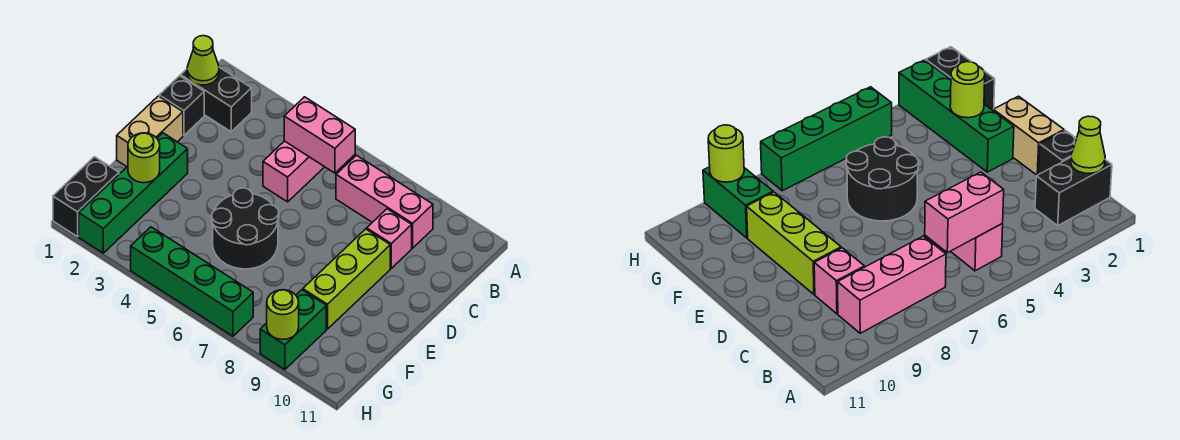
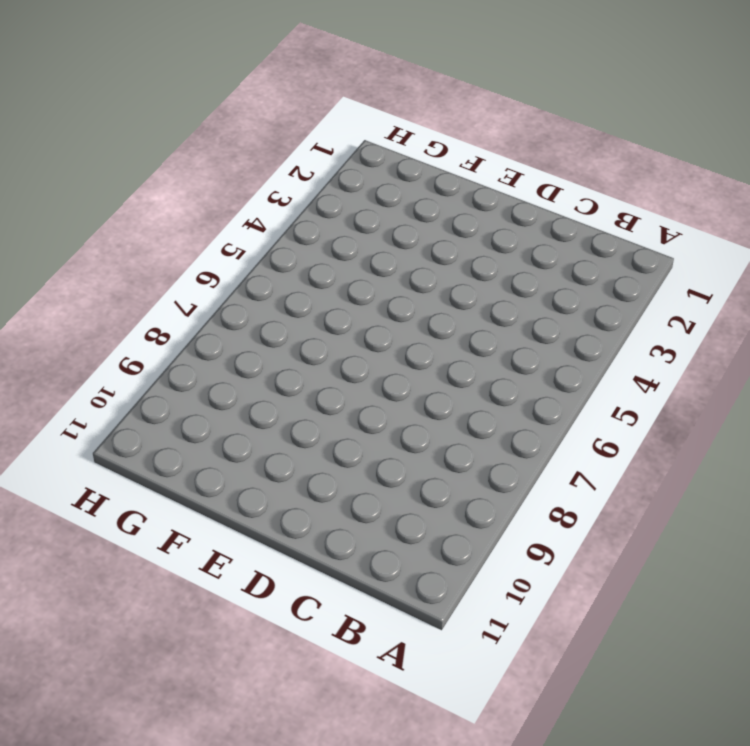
none -> black 1x2 brick [181,67,252,132]
none -> pink 1x2 brick [263,141,324,202]
none -> pink 1x3 brick [336,155,433,248]

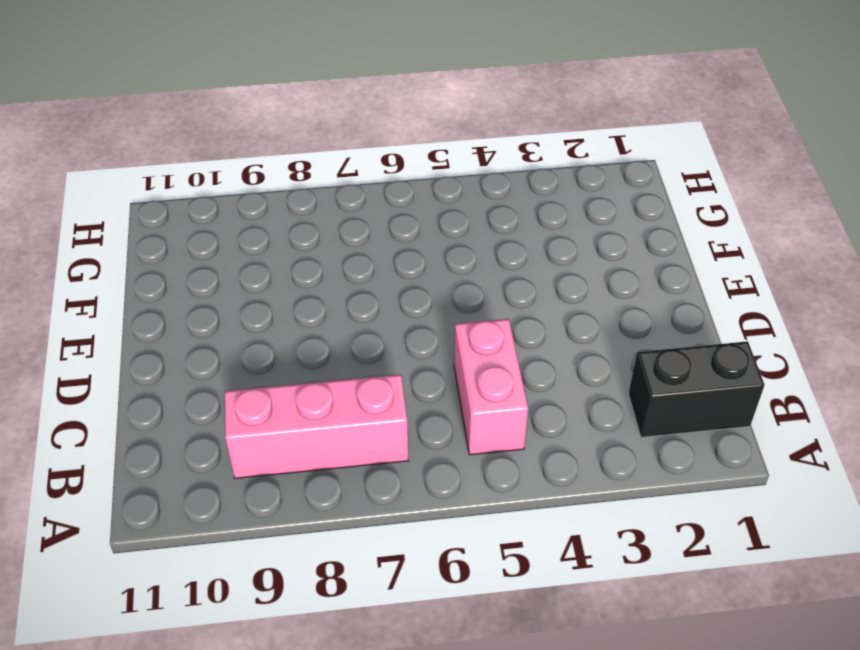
none -> black 1x1 brick [159,76,204,135]
none -> pink 1x1 brick [367,209,412,268]
none -> tan 1x2 brick [117,96,183,167]

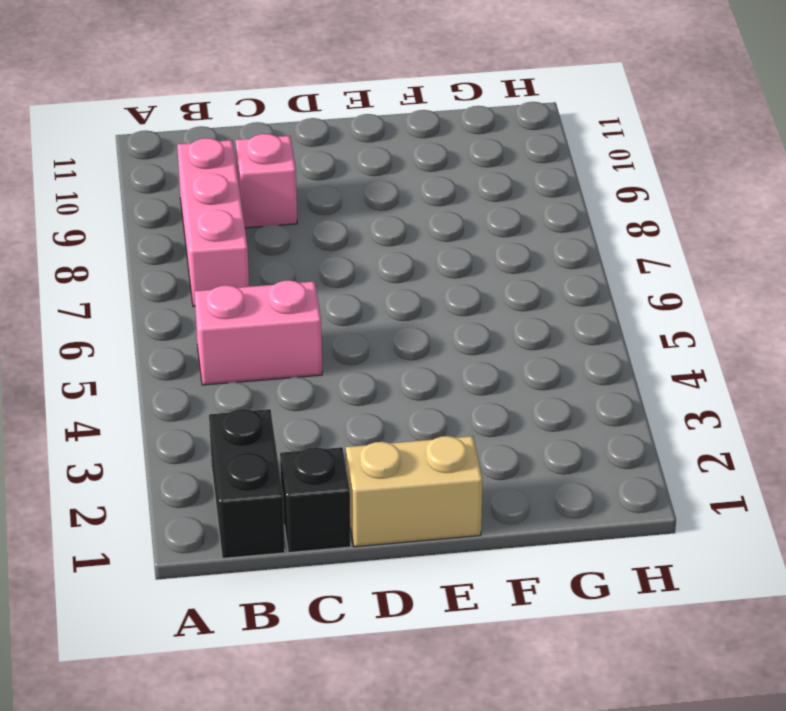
none -> lime 1x3 brick [303,229,390,329]
none -> green 1x4 brick [79,133,188,253]
none -> black 2x2 round brick [212,188,279,269]

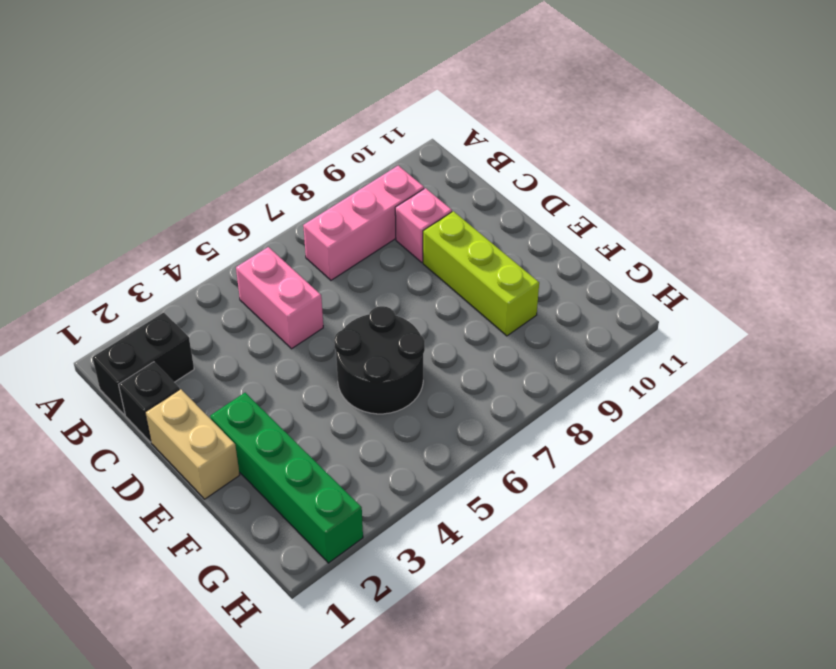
none -> black 1x2 brick [53,157,119,237]
none -> green 1x2 brick [260,290,326,370]
none -> green 1x4 brick [131,227,253,336]

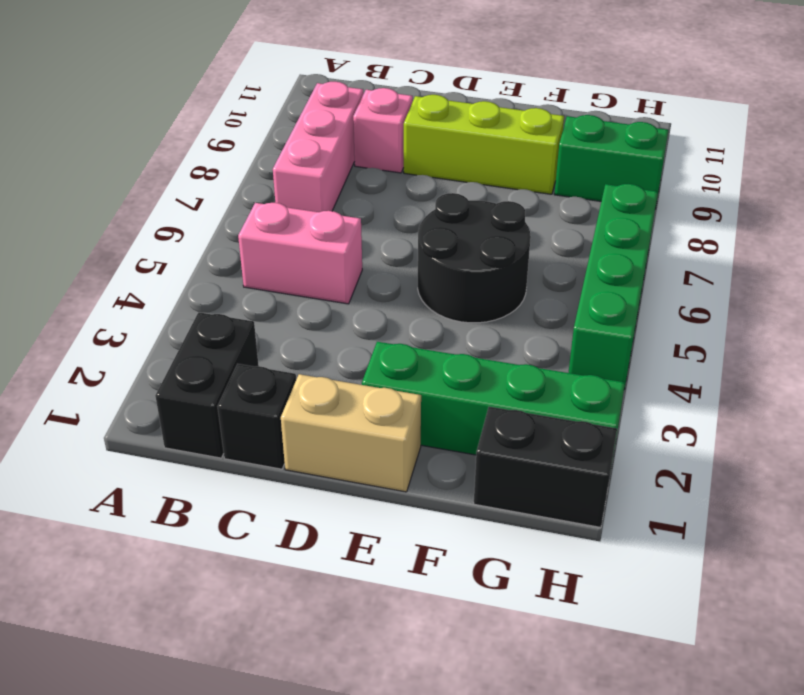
none -> lime 1x1 cone [187,36,219,85]
none -> pink 1x2 brick [284,97,355,173]
none -> lime 1x1 round brick [128,133,160,183]

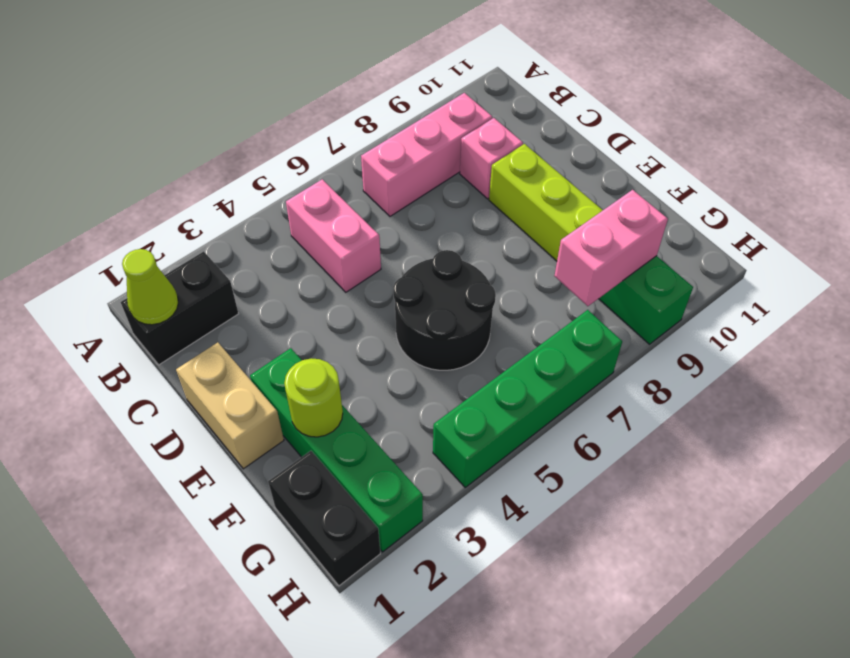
pink 1x2 brick [555,190,668,306] -> pink 1x2 brick moved to [284,97,355,173]
none -> black 1x1 brick [159,76,204,135]
none -> lime 1x1 round brick [267,290,299,339]

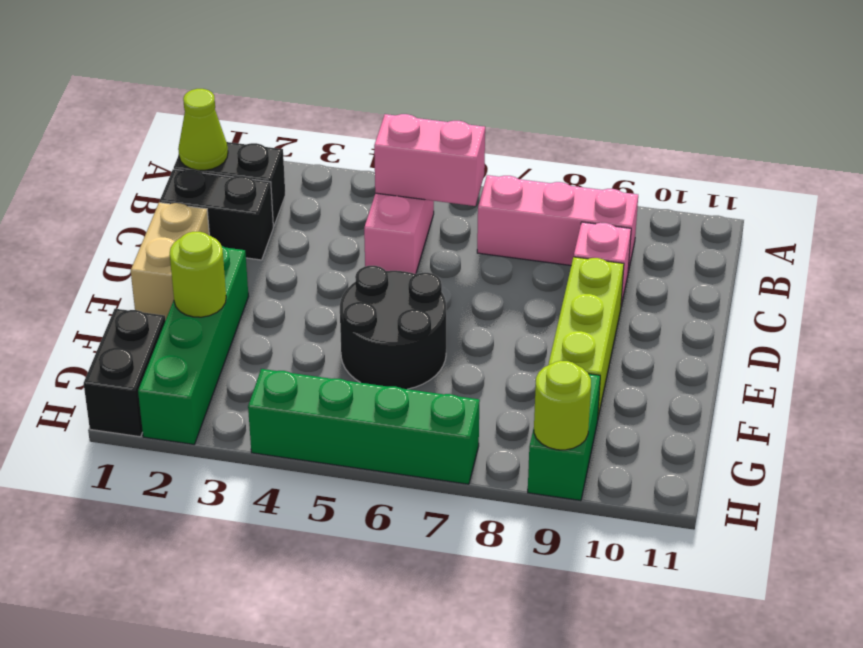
black 1x2 brick [160,169,273,260] -> black 1x1 brick [159,76,204,135]

